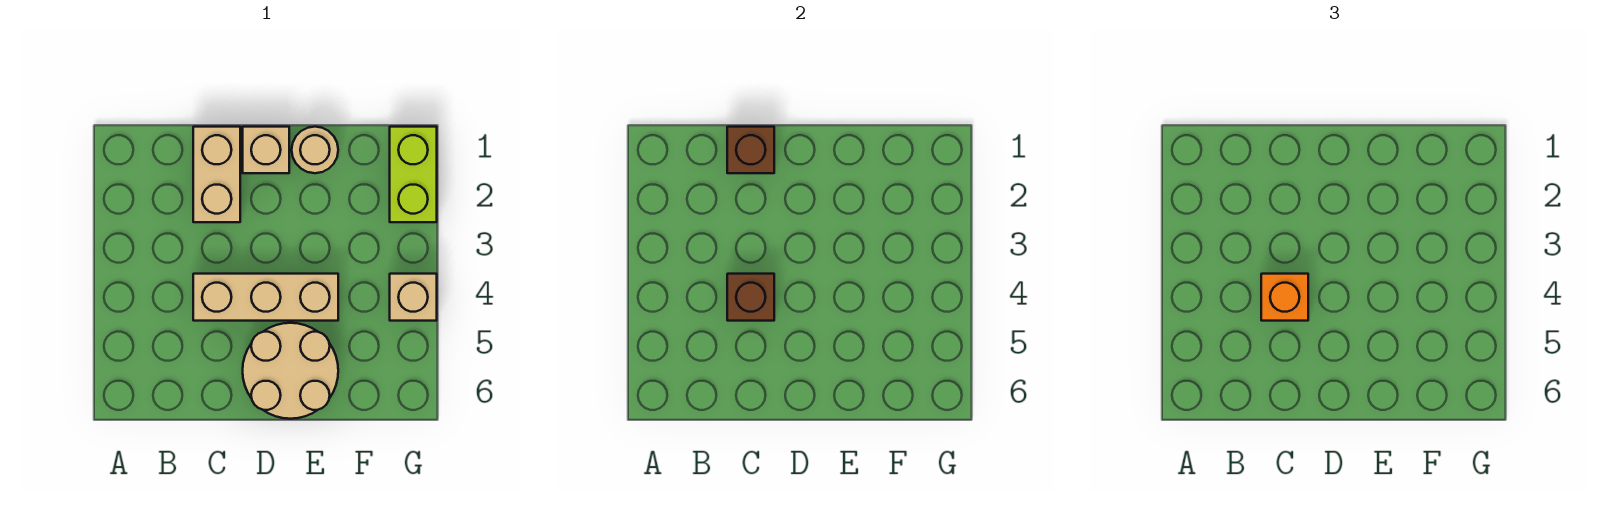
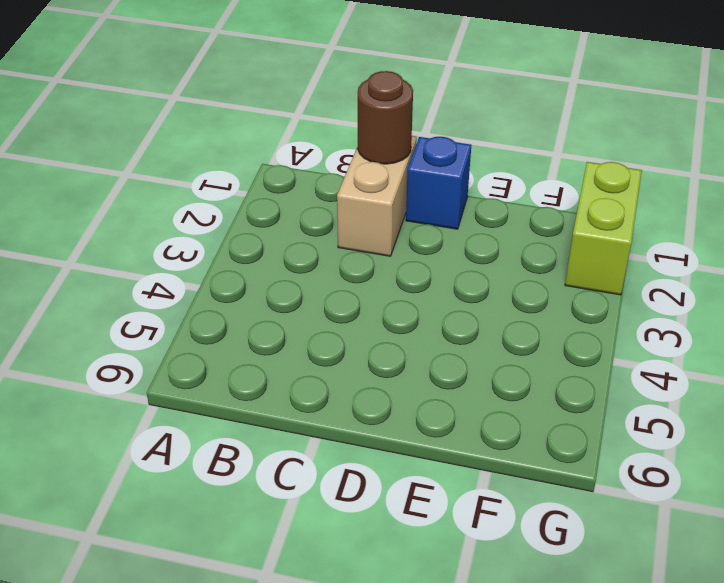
brown 1x1 round brick [358,71,413,164] -> brown 1x1 brick [727,127,774,173]
blue 1x1 brick [406,137,471,229] -> tan 1x1 brick [243,127,289,173]
none -> tan 1x3 brick [193,274,338,321]
none -> tan 2x2 round brick [243,323,338,419]

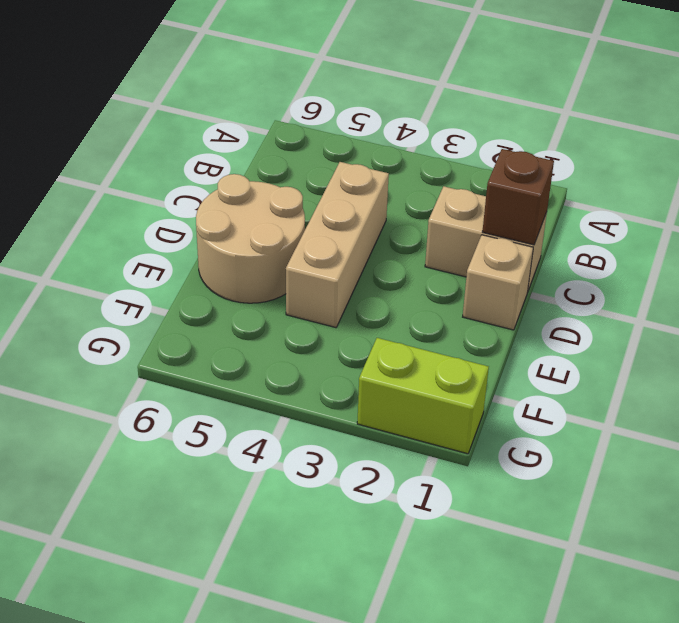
none -> tan 1x1 round brick [292,127,338,173]
none -> tan 1x1 brick [390,274,437,321]

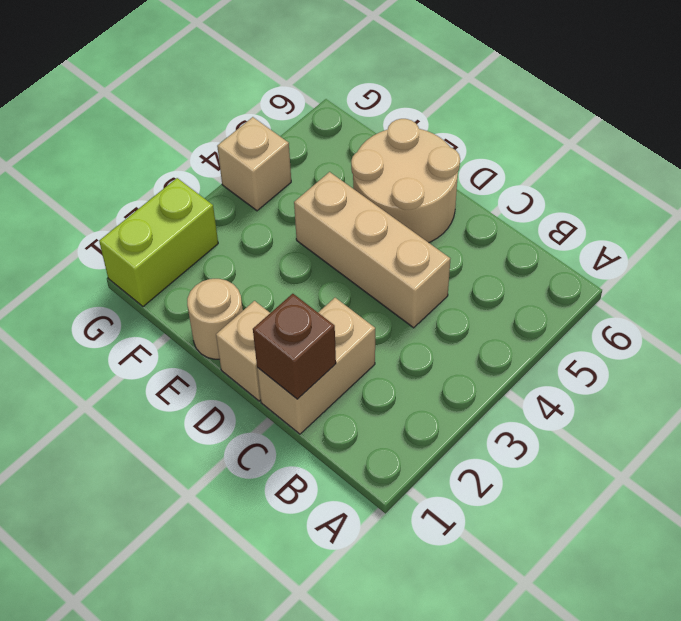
none -> brown 1x1 brick [727,274,774,321]
none -> orange 1x1 brick [1261,274,1308,321]

